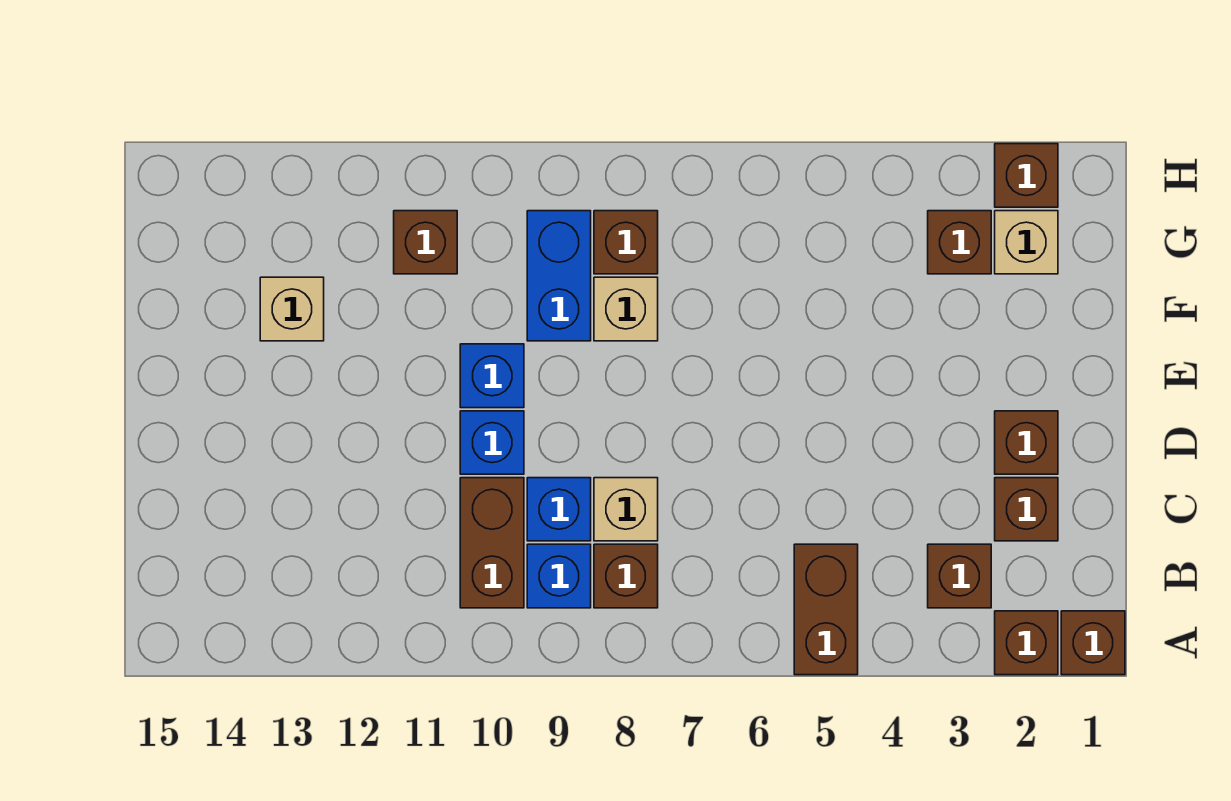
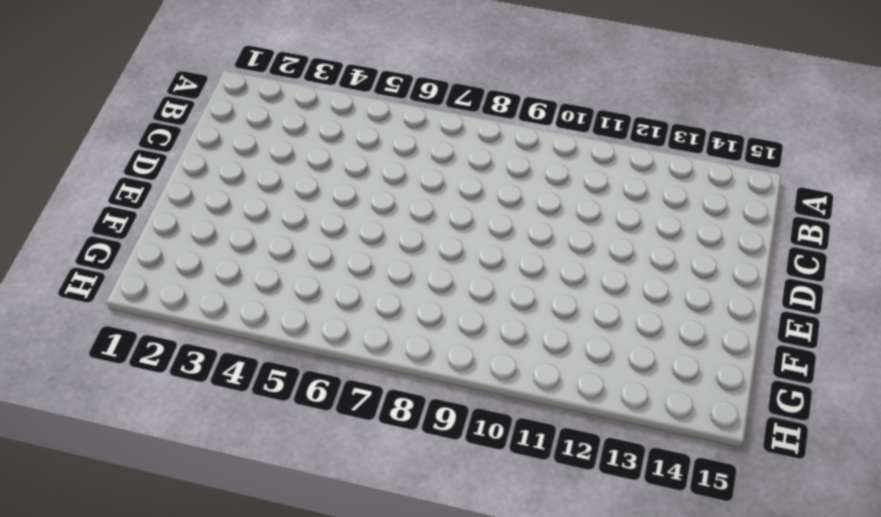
none -> brown 1x1 brick [1061,611,1125,675]
none -> brown 1x1 brick [995,611,1058,675]
none -> brown 1x2 brick [794,544,858,675]

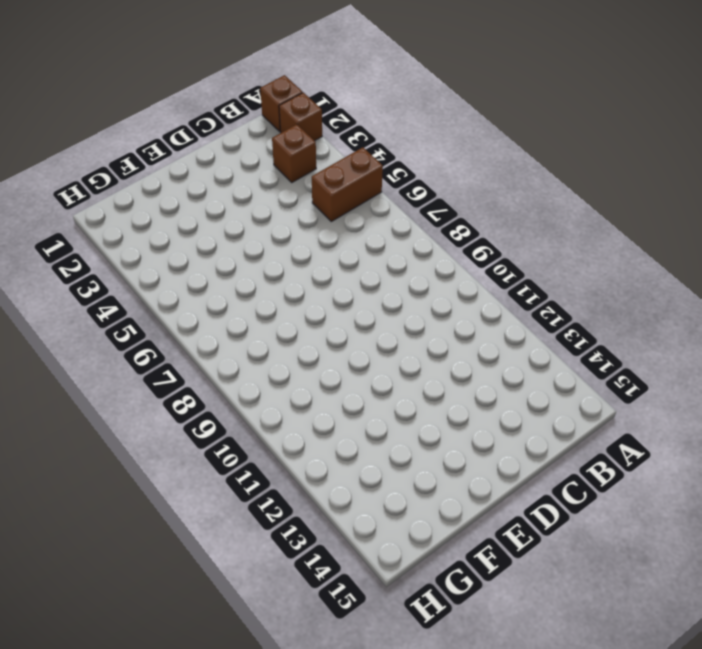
none -> brown 1x1 brick [594,544,658,608]
none -> blue 1x1 brick [527,544,591,608]
none -> brown 1x2 brick [460,478,524,608]

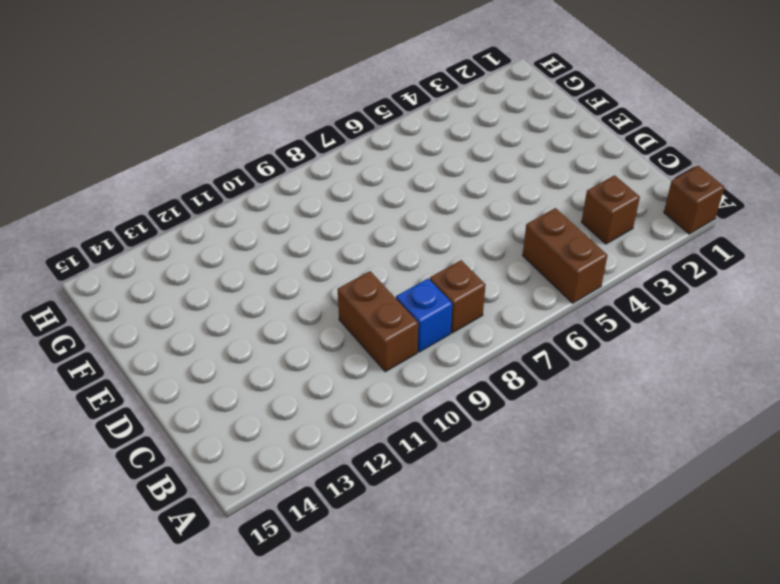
none -> brown 1x1 brick [995,611,1058,675]
none -> brown 1x1 brick [995,478,1058,541]
none -> tan 1x1 brick [594,478,658,541]

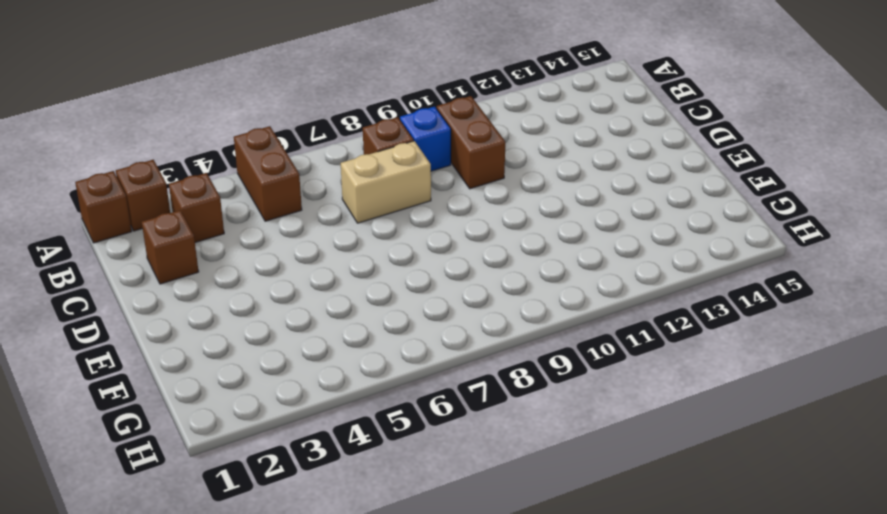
tan 1x2 brick [341,141,431,223] -> tan 1x1 brick [594,478,658,541]
none -> blue 1x1 brick [527,478,591,541]
none -> brown 1x1 brick [995,411,1058,474]
none -> blue 1x1 brick [460,411,524,474]

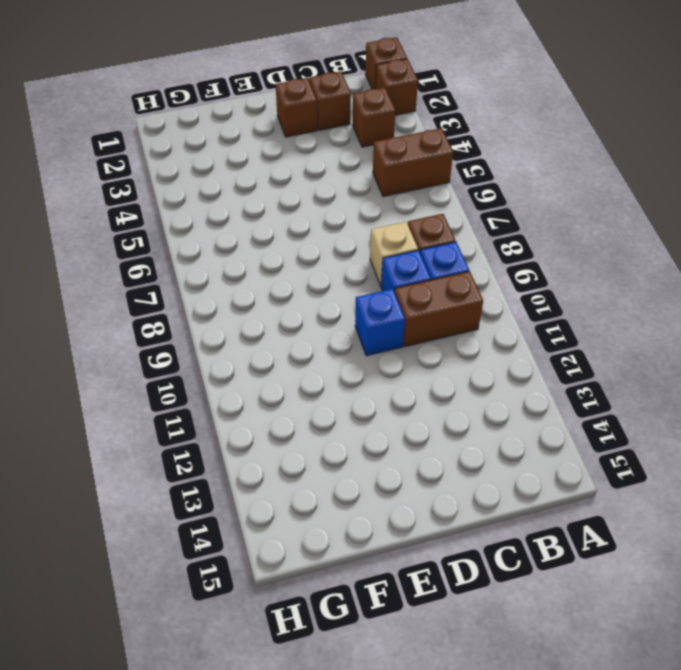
none -> blue 1x1 brick [460,344,524,408]
none -> tan 1x1 brick [594,277,658,341]
none -> blue 1x2 brick [527,211,591,341]

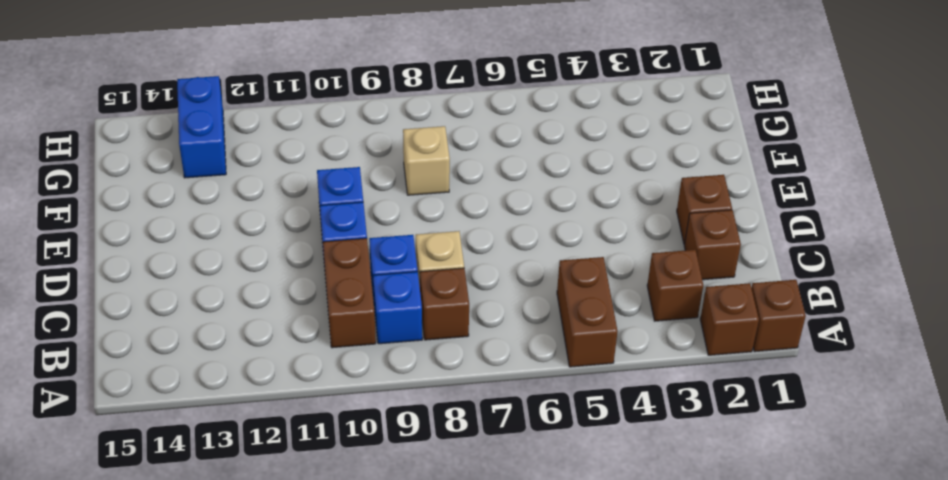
blue 1x2 brick [177,76,226,178] -> blue 1x2 brick moved to [527,211,591,341]
none -> tan 1x1 brick [260,277,324,341]
none -> tan 1x1 brick [995,211,1058,274]
none -> brown 1x1 brick [928,211,991,274]

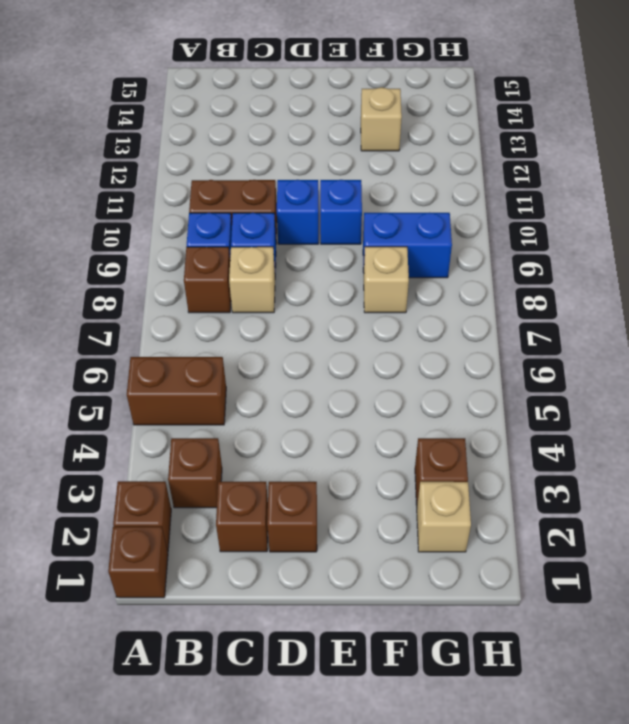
none -> brown 1x1 brick [594,211,658,274]
none -> brown 1x1 brick [394,211,457,274]
none -> brown 1x1 brick [995,144,1058,207]

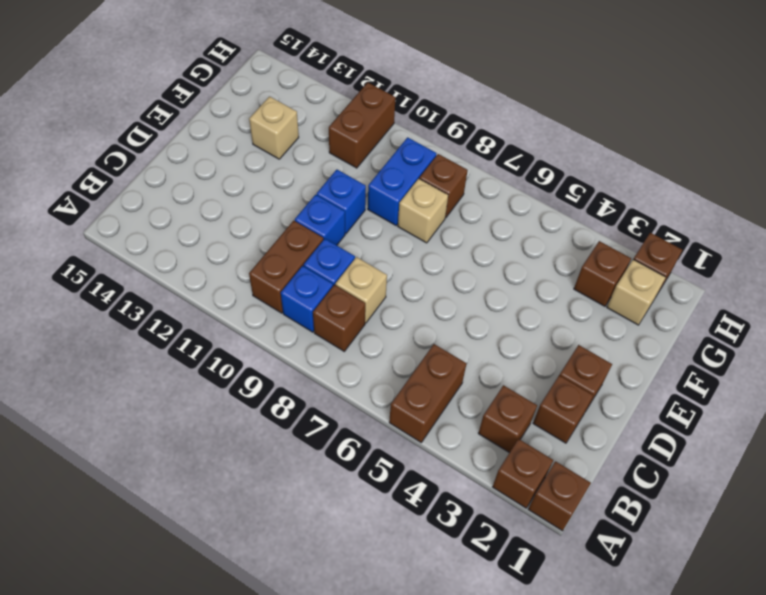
brown 1x2 brick [329,83,396,168] -> brown 1x1 brick [394,211,457,274]

